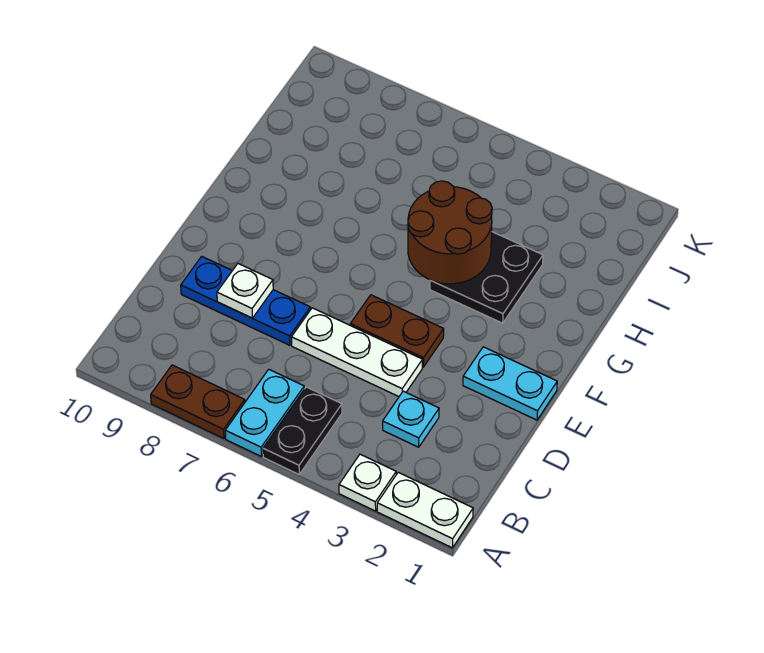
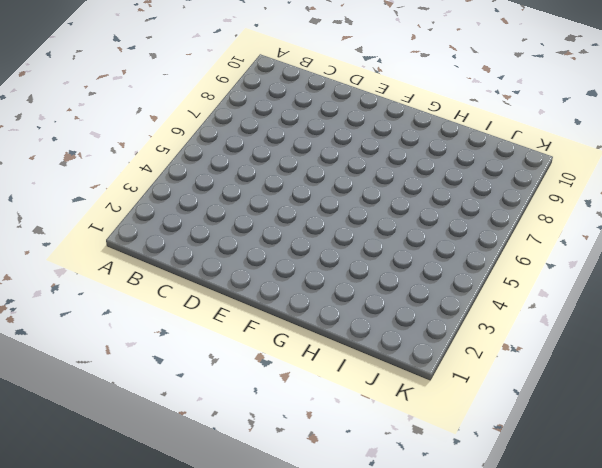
none -> white 1x2 plate [377,472,473,548]
none -> white 1x1 plate [339,454,396,511]
none -> black 1x2 plate [263,387,342,474]

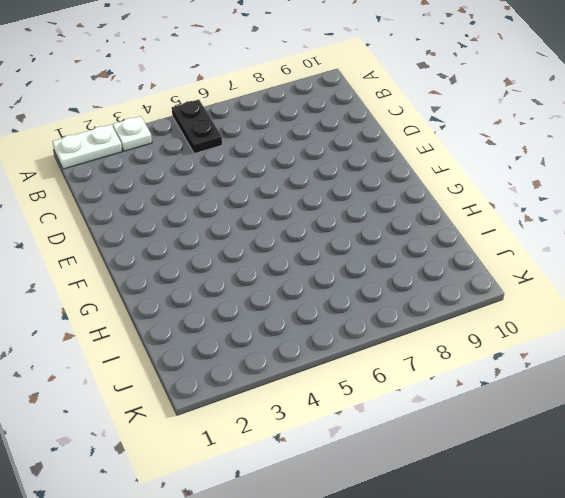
none -> cyan 1x2 plate [225,369,304,457]
none -> brown 1x2 plate [151,365,245,439]
none -> cyan 1x1 plate [383,391,439,447]

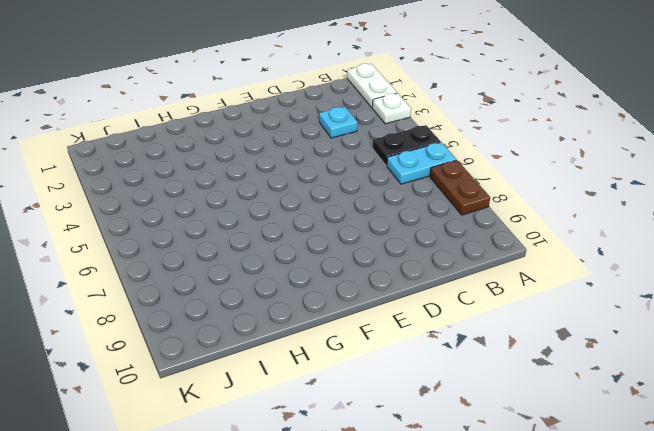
none -> white 1x3 plate [292,308,423,397]
none -> blue 1x3 plate [181,256,310,345]
none -> cyan 1x2 plate [463,347,557,420]

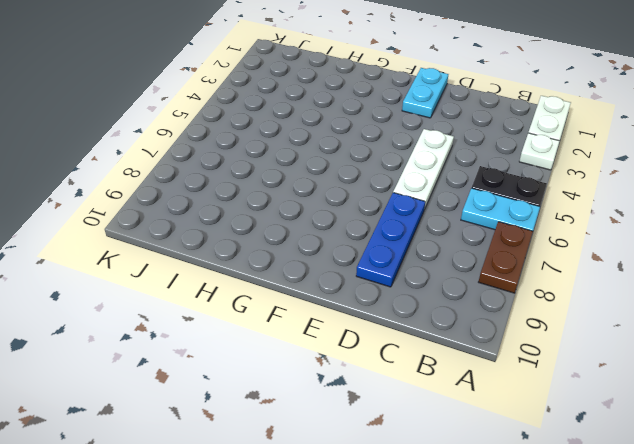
none -> cyan 1x1 plate [383,391,439,447]
none -> brown 1x2 plate [350,295,444,367]
none -> black 2x2 plate [430,232,543,323]

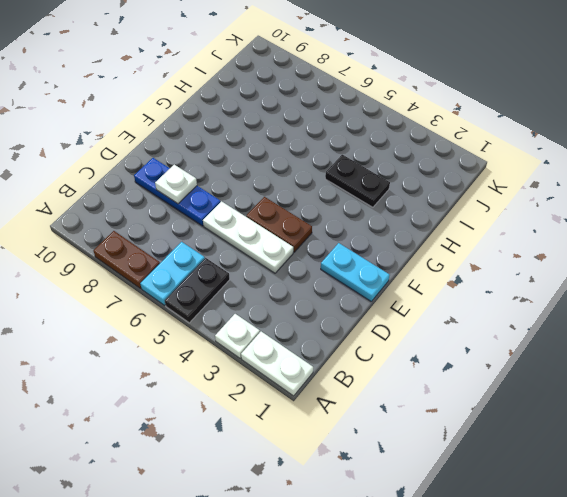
black 1x2 plate [325,155,390,207] -> black 2x2 plate [430,232,543,323]
none -> cyan 1x1 plate [383,391,439,447]
none -> brown 2x2 round brick [408,181,492,284]

